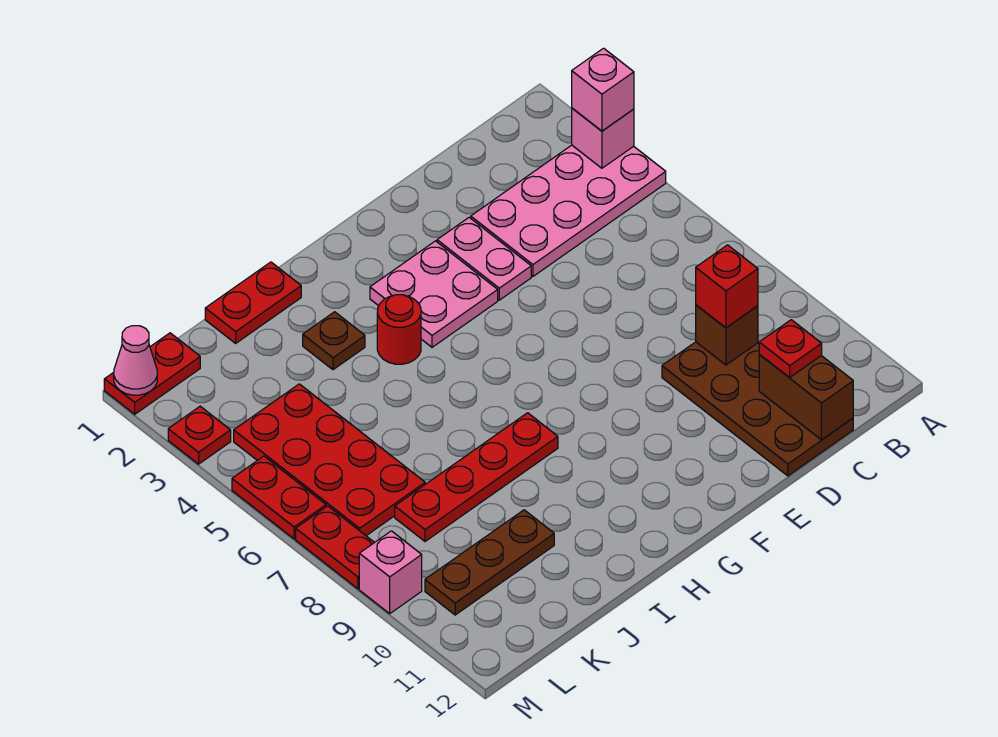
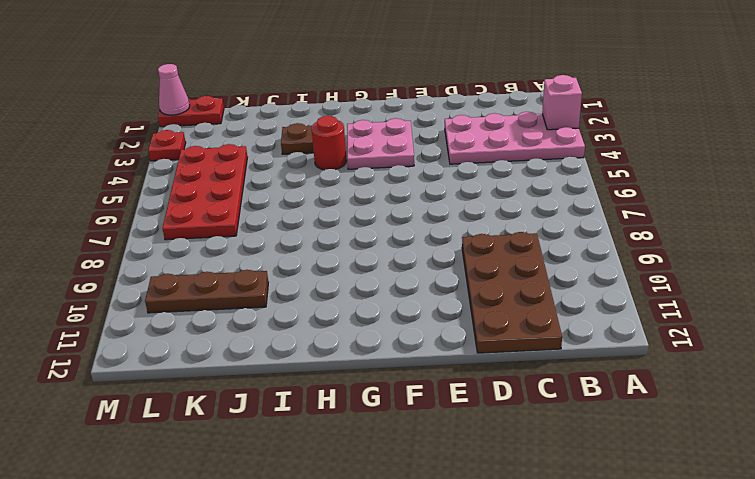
none -> pink 1x2 plate [437,218,531,300]
none -> red 1x4 plate [395,413,558,541]
none -> red 1x2 plate [205,262,301,343]

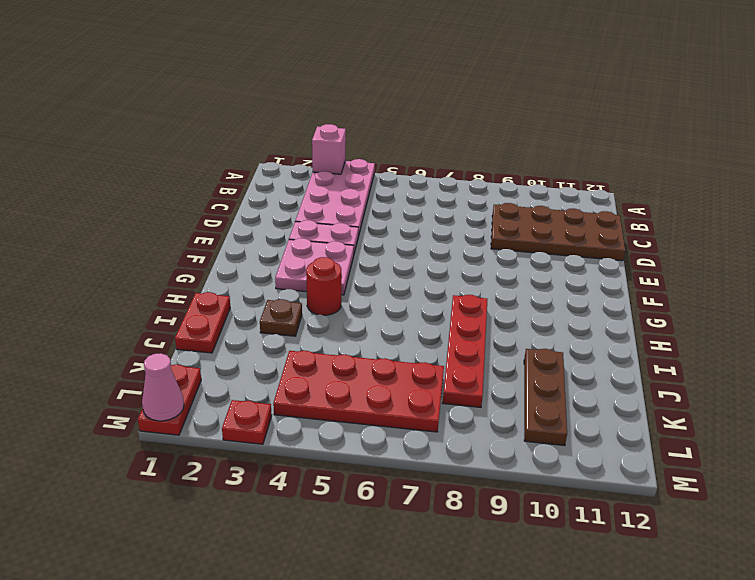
none -> red 1x2 plate [232,456,326,539]
none -> red 1x2 plate [296,506,375,589]
none -> pink 1x1 brick [359,531,422,613]

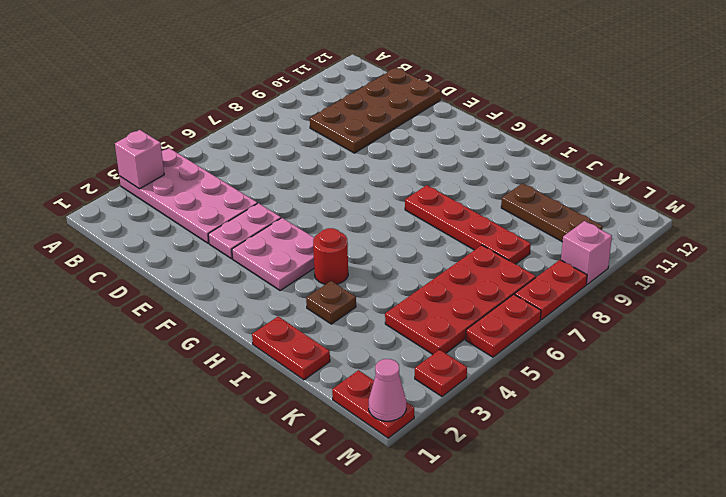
none -> brown 1x1 brick [696,305,758,365]
none -> brown 1x2 brick [759,355,853,440]
none -> pink 1x1 brick [572,48,634,131]

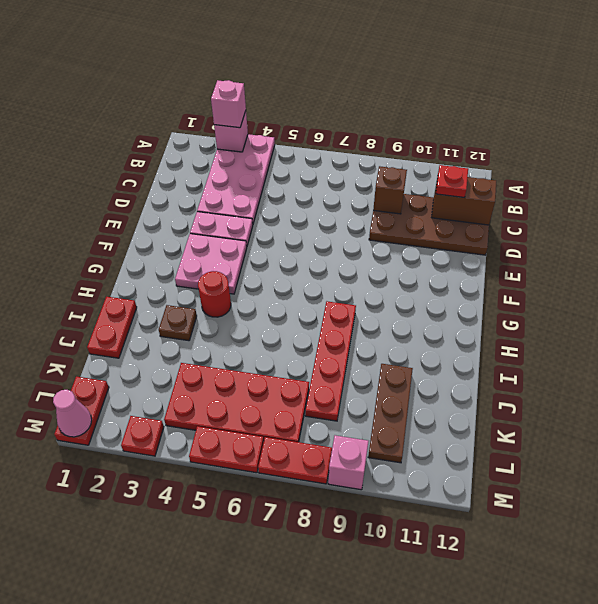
none -> red 1x1 brick [696,245,758,328]

